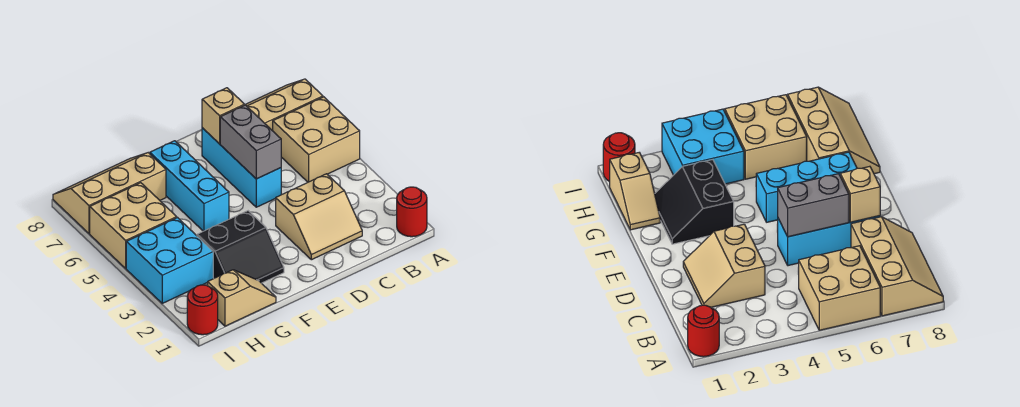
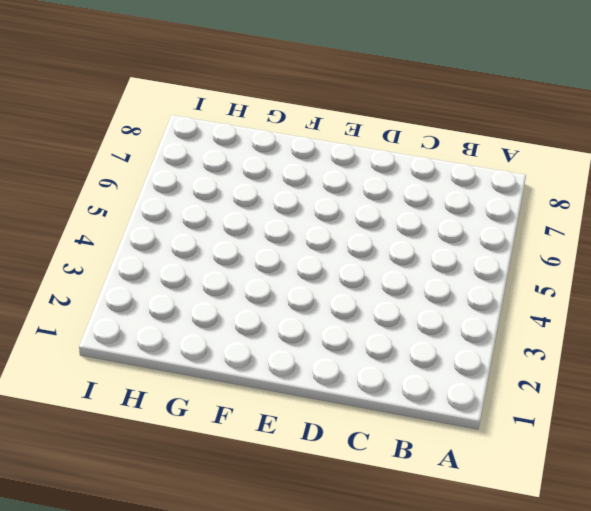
none -> red 1x1 round brick [397,187,427,237]
none -> tan 2x2 brick [273,97,360,182]
none -> tan 2x3 slope [245,79,323,131]

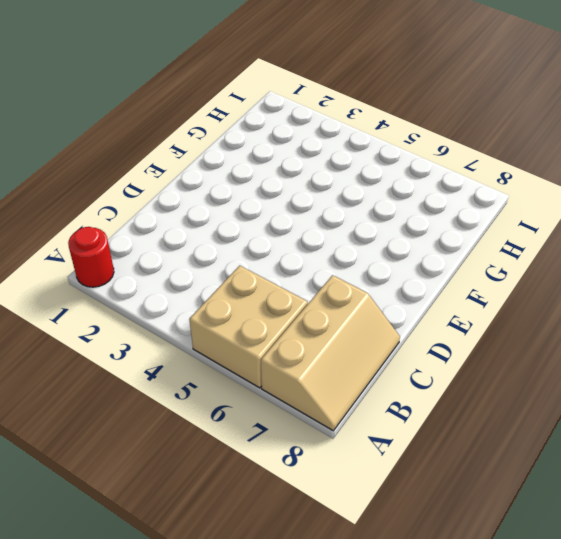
none -> tan 2x2 slope [276,174,362,260]
none -> cyan 1x3 brick [202,128,281,207]
none -> black 2x2 slope [197,211,284,283]

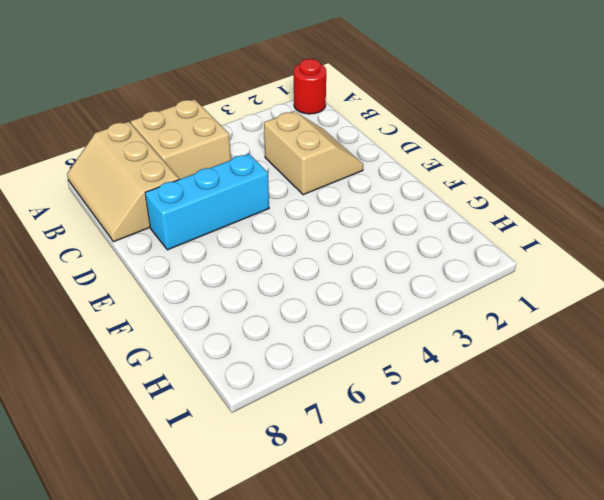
none -> black 2x2 slope [197,211,284,283]
none -> cyan 1x3 brick [150,141,229,231]
none -> tan 1x2 slope [208,270,276,326]

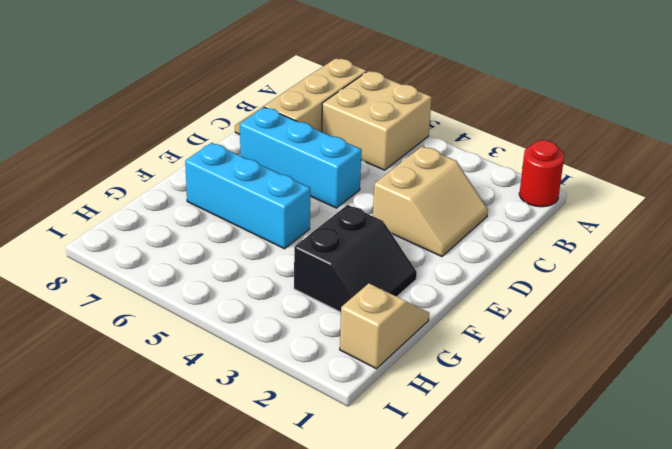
none -> tan 2x3 slope [53,153,166,234]
none -> cyan 2x2 brick [126,218,213,303]
none -> tan 2x2 brick [90,183,177,268]

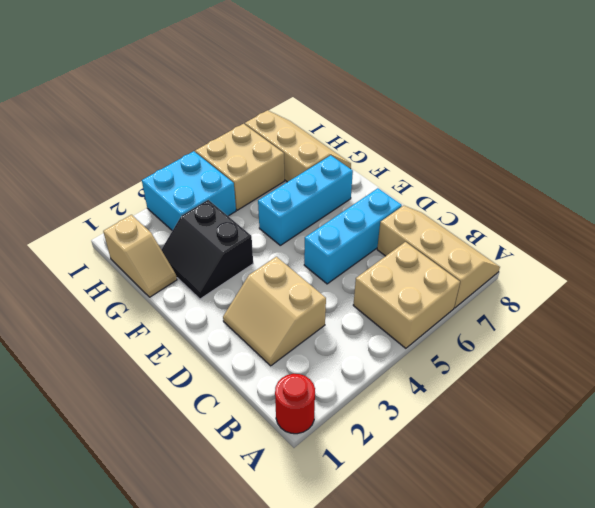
none -> red 1x1 round brick [187,285,218,335]
none -> grey 1x2 brick [220,105,281,179]
none -> tan 1x1 brick [202,88,245,144]

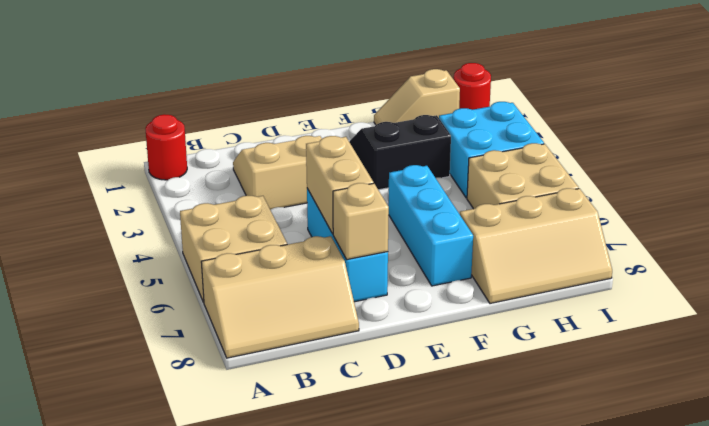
tan 1x2 brick [306,136,374,234] -> grey 1x2 brick [220,105,281,179]

